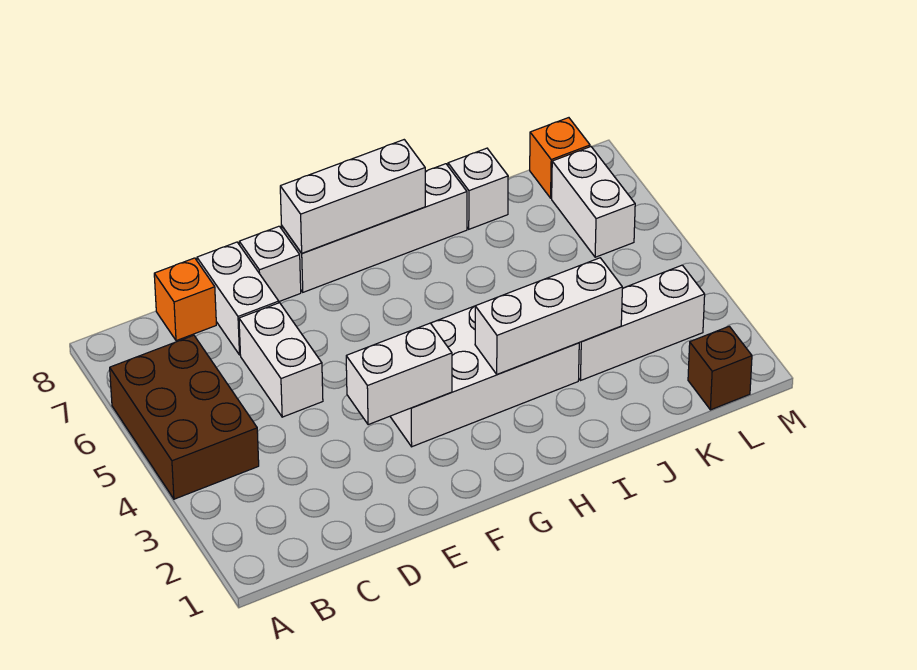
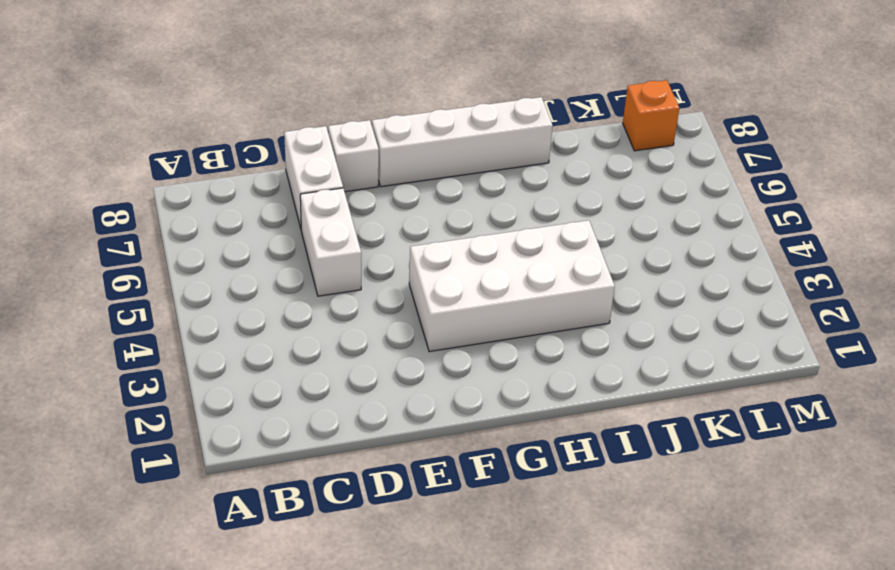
none -> brown 2x3 brick [110,335,259,499]
none -> orange 1x1 brick [154,258,216,341]
none -> white 1x3 brick [579,265,705,381]

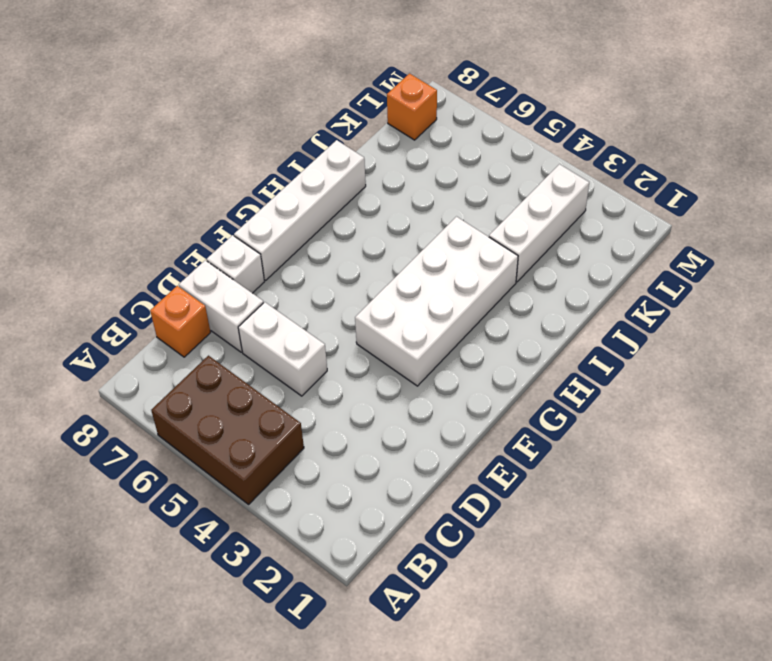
none -> white 1x1 brick [448,148,508,229]
none -> brown 1x1 brick [688,326,752,410]
none -> white 1x2 brick [552,147,635,257]

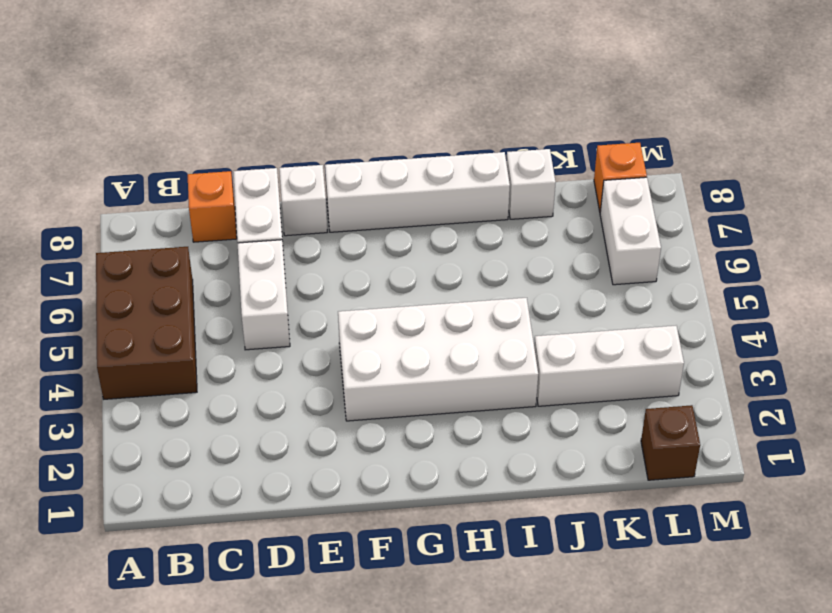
none -> white 1x2 brick [346,323,452,425]
none -> white 1x3 brick [280,140,425,253]
none -> white 1x3 brick [475,258,622,374]

